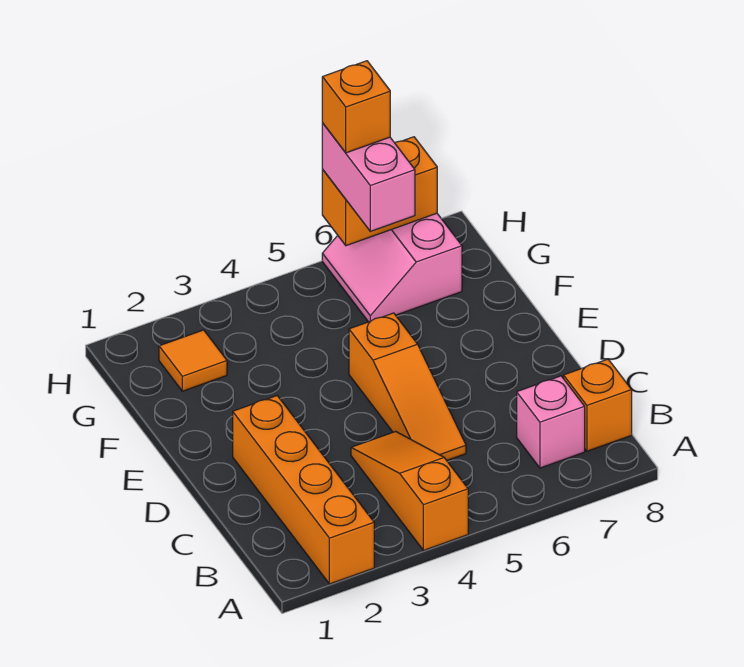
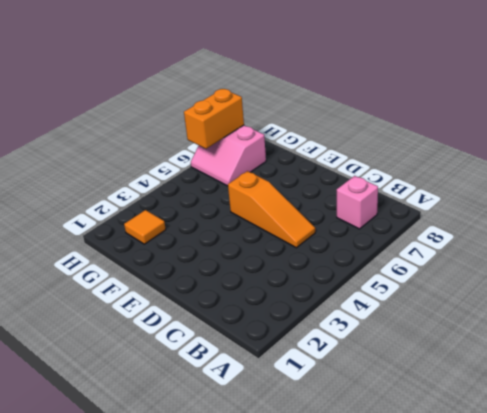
none -> orange 1x4 brick [233,396,374,584]
none -> orange 1x3 slope [351,431,468,551]

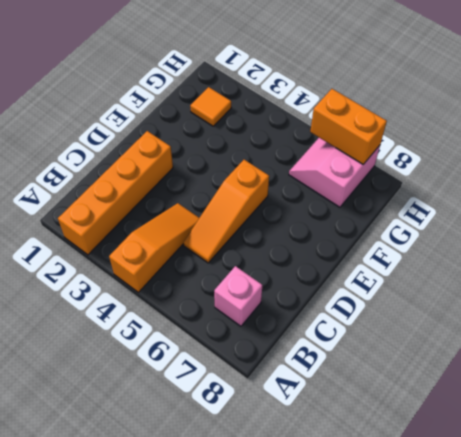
none -> orange 1x1 brick [564,359,632,451]
none -> pink 1x2 brick [322,123,415,231]

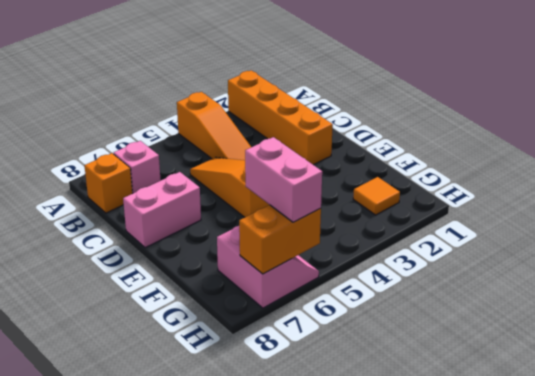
pink 1x2 brick [123,172,201,248] -> none
none -> orange 1x1 brick [322,61,390,153]

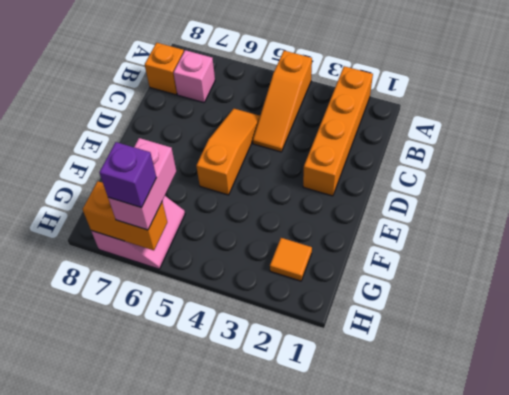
purple 1x1 brick [99,142,157,208] -> orange 1x1 brick [322,61,390,153]

